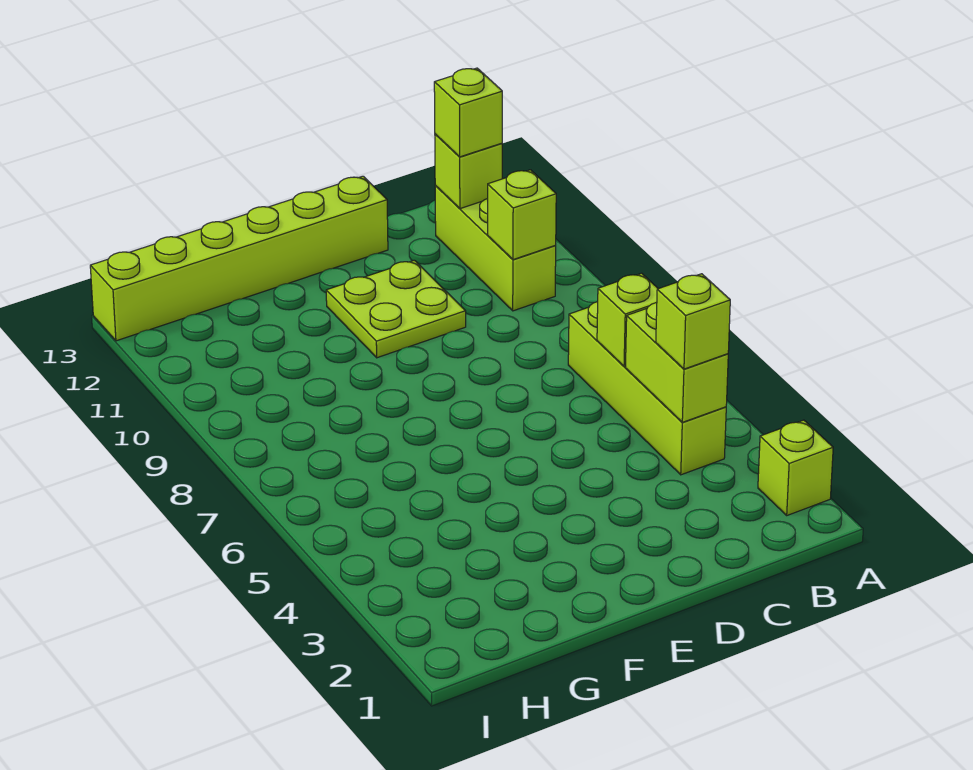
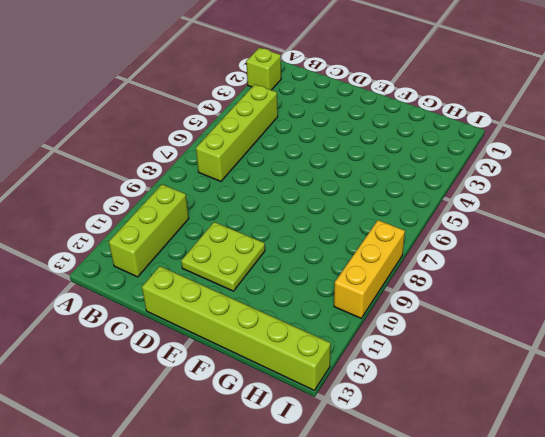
yellow 1x3 brick [334,220,405,318] -> none
none -> lime 1x2 brick [626,302,728,422]
none -> lime 1x1 brick [597,273,658,366]

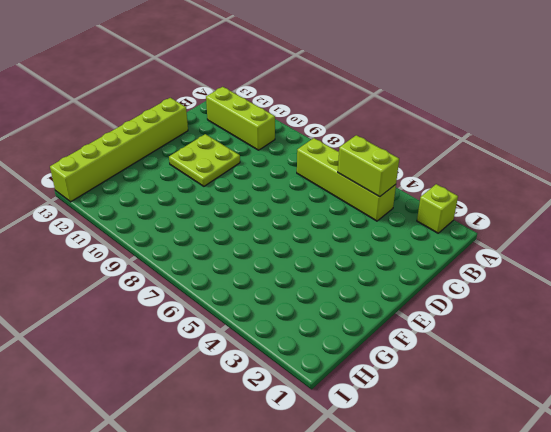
none -> lime 1x1 brick [597,273,658,366]
none -> lime 1x1 brick [488,170,556,260]

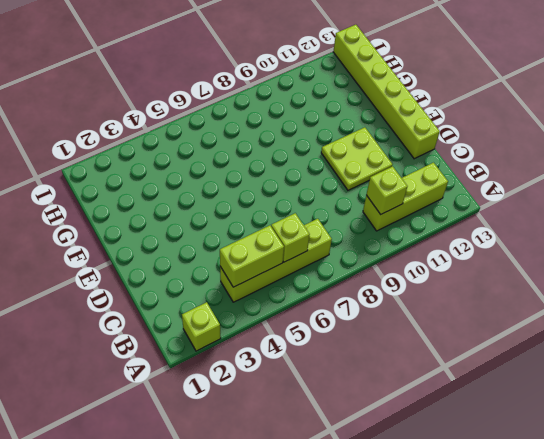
none -> lime 1x1 brick [435,134,502,209]
none -> lime 1x1 brick [656,274,730,369]

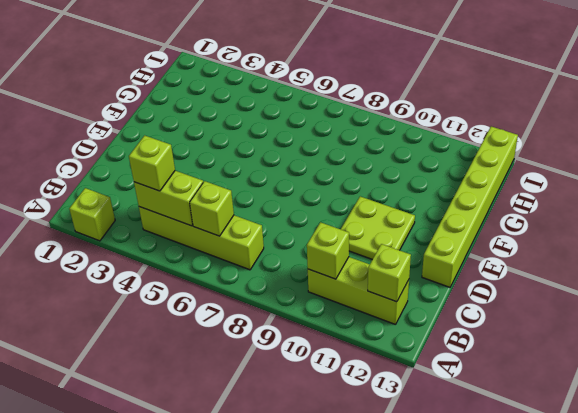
none -> lime 1x1 brick [434,68,502,157]

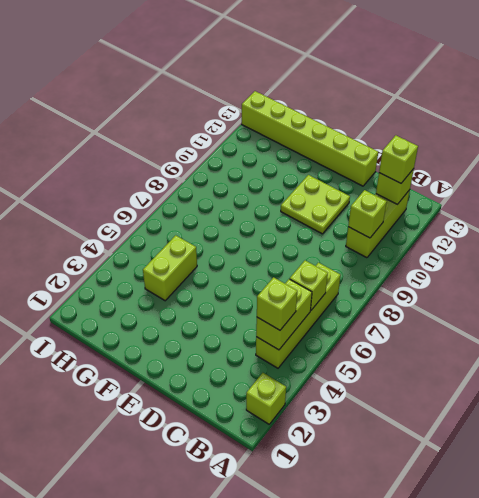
lime 1x2 brick [143,235,197,301] -> none

